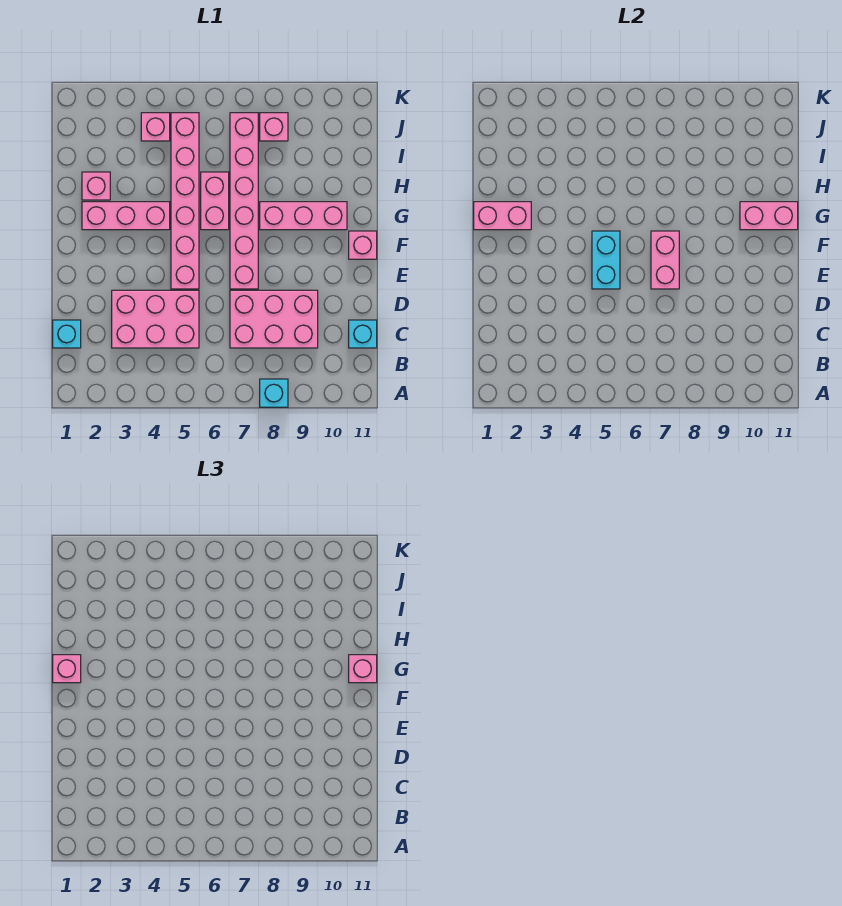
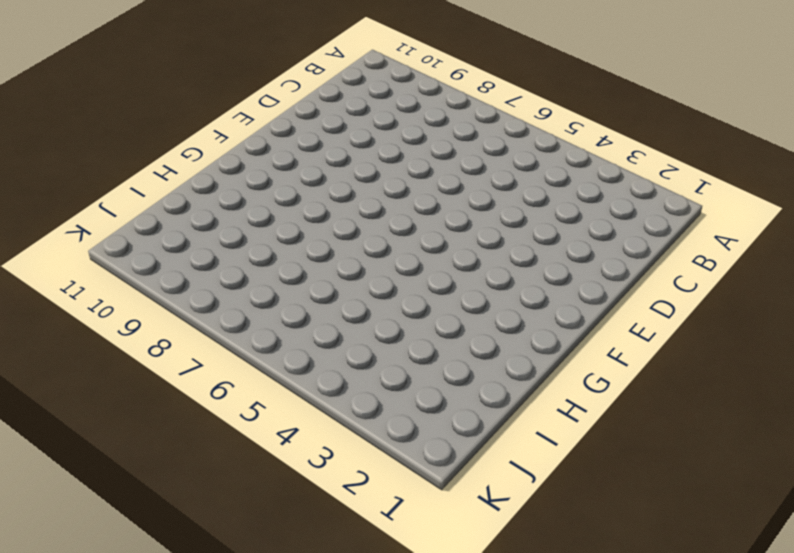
none -> cyan 1x1 brick [260,379,288,407]
none -> cyan 1x1 brick [53,320,81,348]
none -> pink 2x3 brick [112,290,199,348]

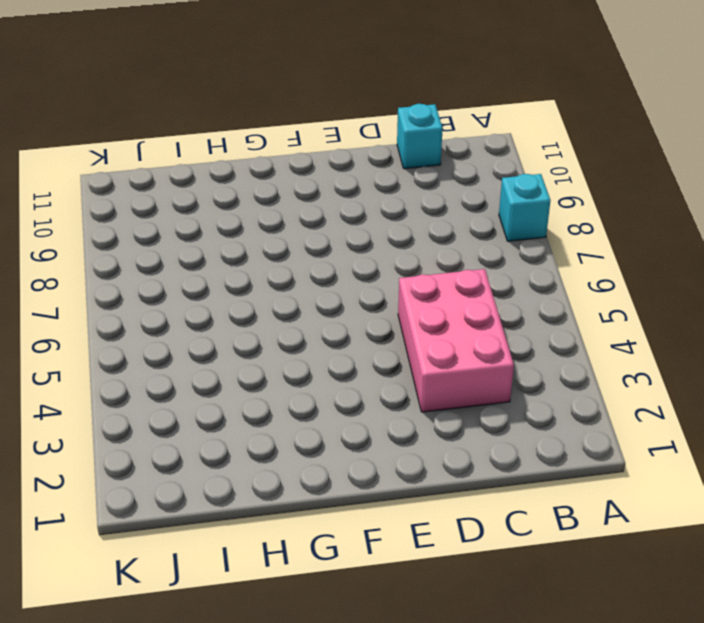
none -> cyan 1x1 brick [53,320,81,348]
none -> pink 2x3 brick [230,290,318,348]
none -> pink 1x6 brick [171,113,199,289]

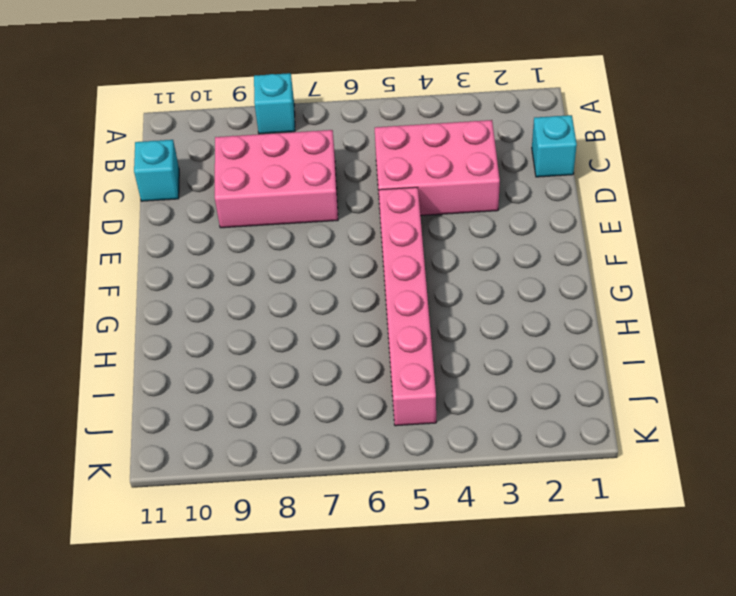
none -> pink 1x6 brick [230,113,258,289]
none -> pink 1x1 brick [349,231,377,259]
none -> pink 1x3 brick [82,202,170,230]

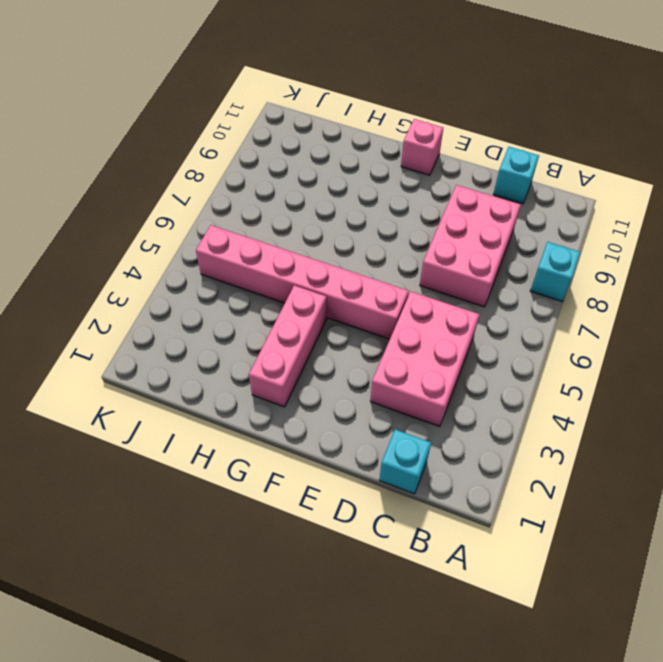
none -> pink 1x6 brick [230,113,258,289]
none -> pink 1x2 brick [201,172,229,230]
none -> pink 1x3 brick [260,202,347,230]

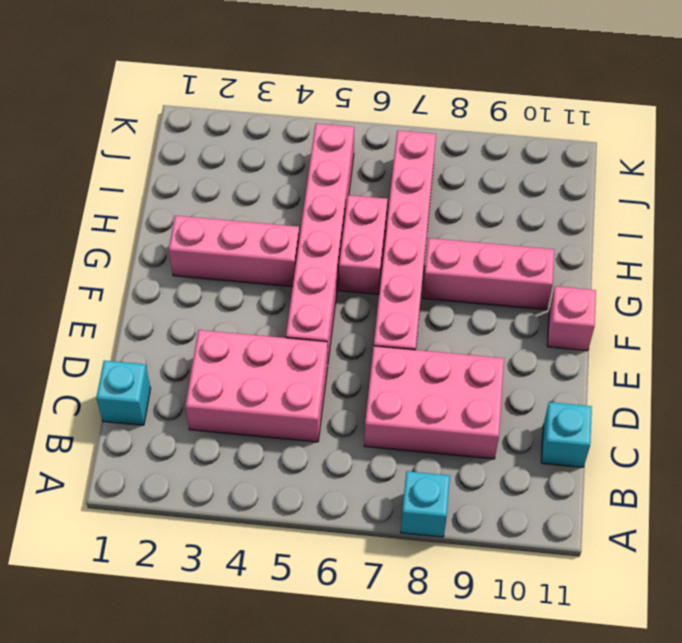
none -> pink 1x1 brick [82,172,110,200]
none -> pink 1x1 brick [141,113,170,141]
none -> pink 1x1 brick [260,113,288,141]

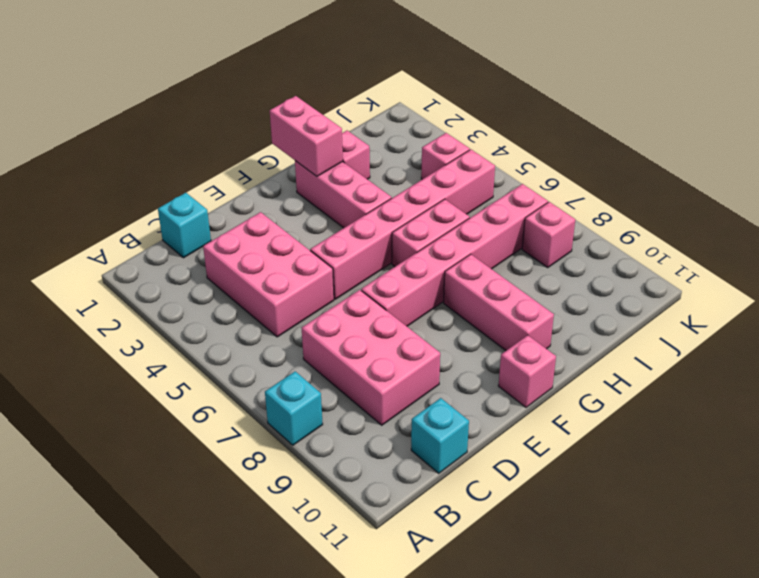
none -> cyan 1x2 brick [592,231,620,289]
none -> pink 1x2 brick [651,231,679,289]
none -> pink 1x2 brick [740,202,798,230]

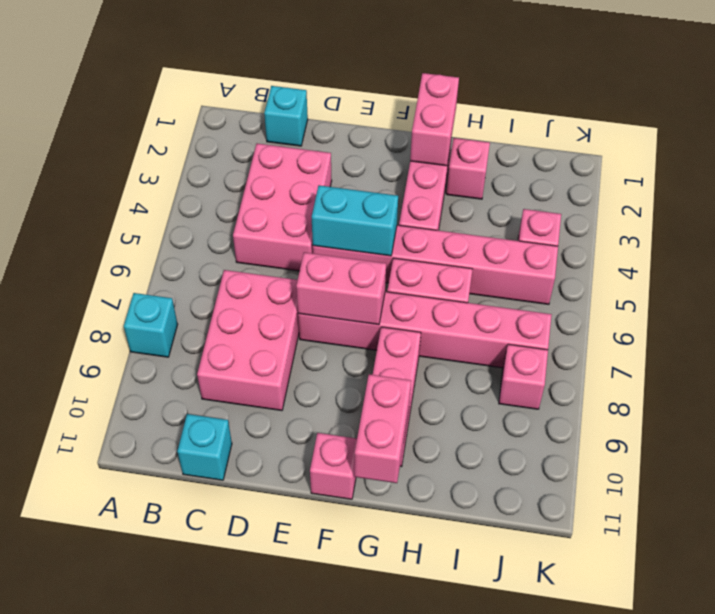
none -> pink 1x1 brick [53,655,81,683]
none -> pink 1x1 brick [349,655,377,683]

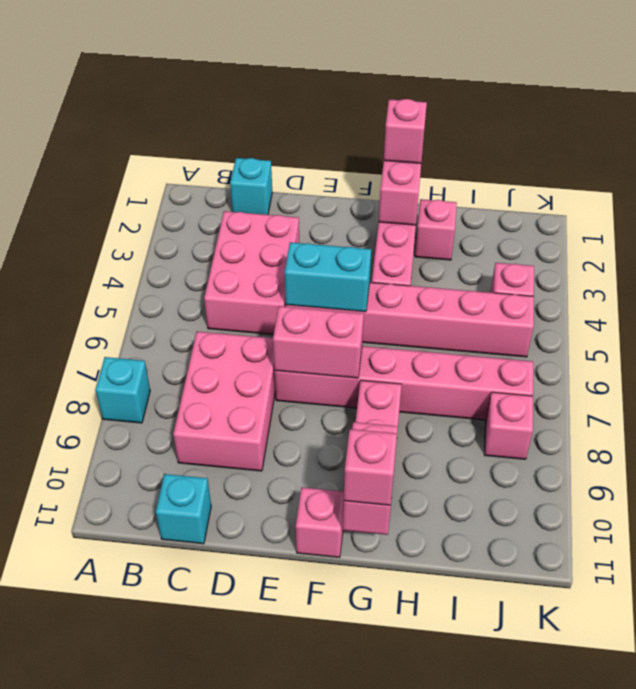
none -> pink 1x2 brick [201,172,229,230]

